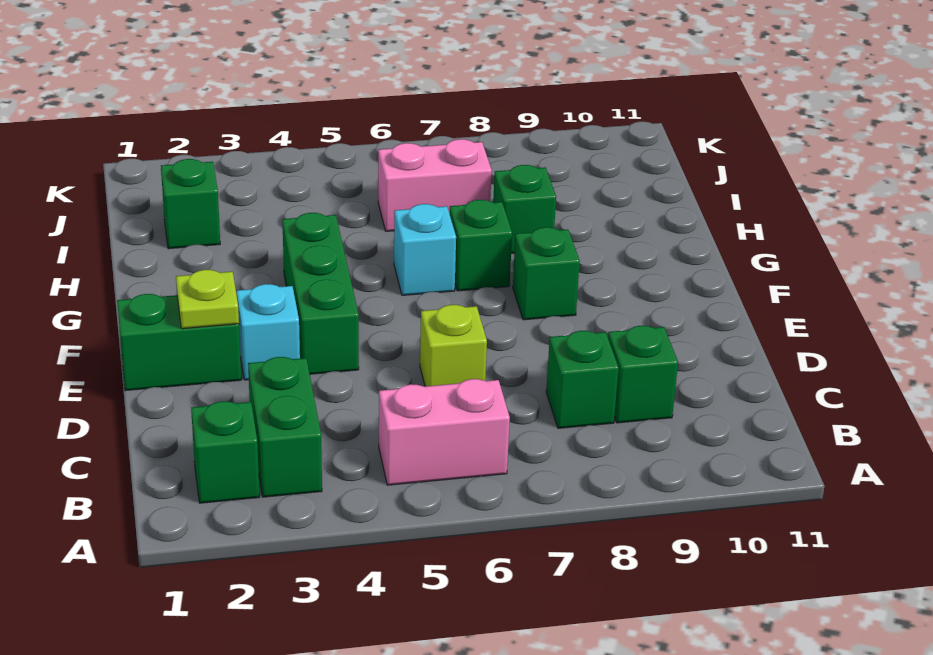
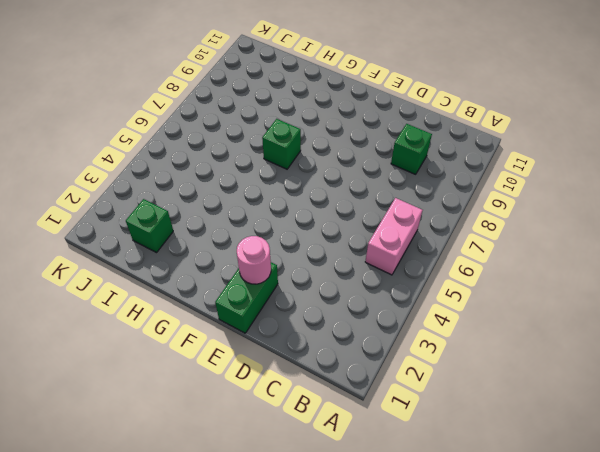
pink 1x1 round brick [237,236,271,284] -> lime 1x1 plate [176,270,239,329]
none -> green 1x1 brick [191,401,259,503]
none -> green 1x2 brick [248,357,322,497]
none -> green 1x1 brick [546,331,619,428]

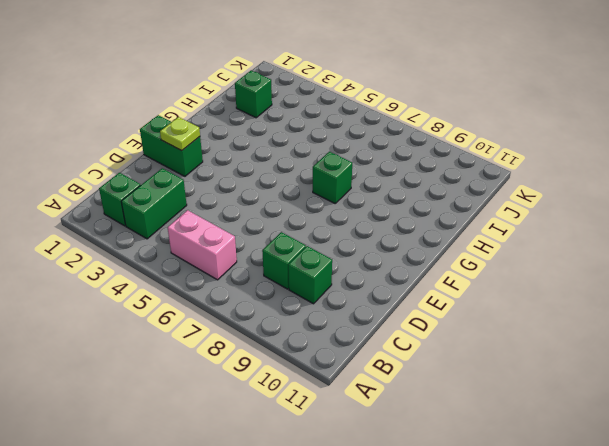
none -> lime 1x1 brick [420,305,487,386]
none -> cyan 1x1 brick [237,284,300,380]
none -> green 1x3 brick [282,213,359,374]

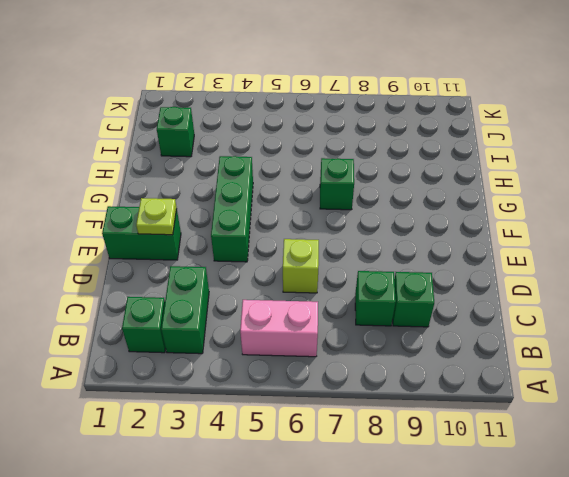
none -> cyan 1x1 brick [237,284,300,380]
none -> green 1x1 brick [513,227,580,320]
none -> cyan 1x1 brick [394,204,456,295]

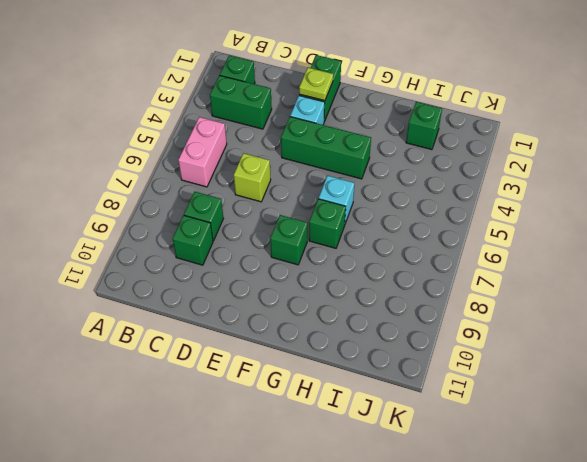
none -> green 1x1 brick [493,165,556,253]
none -> pink 1x2 brick [378,139,492,231]

